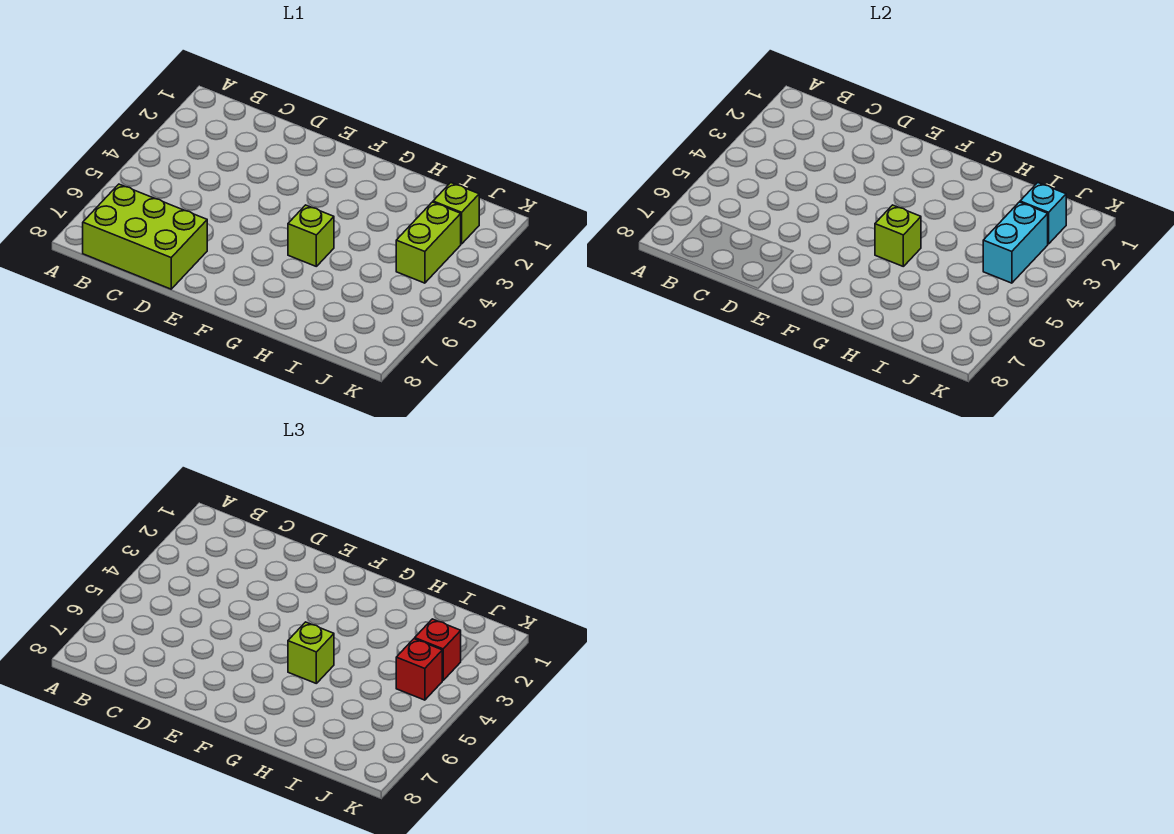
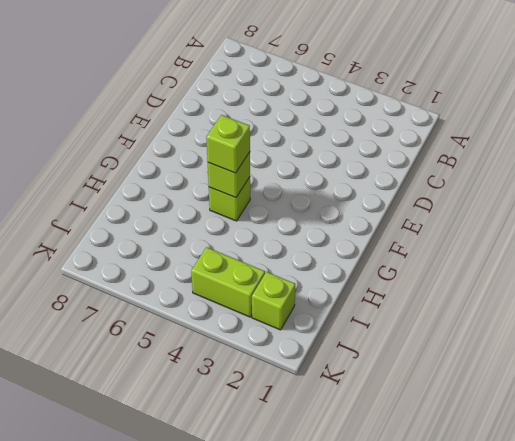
none -> lime 2x3 brick [83,184,207,289]
none -> cyan 1x1 brick [1020,183,1066,244]

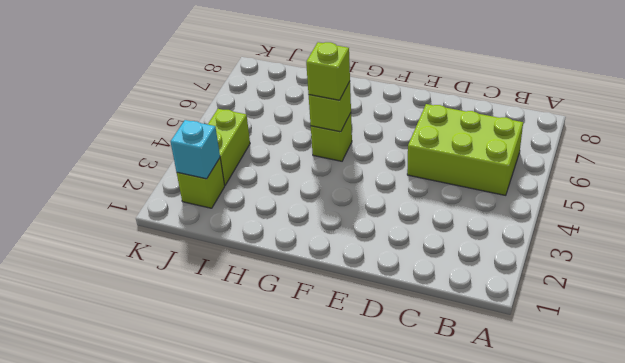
lime 2x3 brick [407,104,523,195] -> lime 2x3 brick moved to [83,184,207,289]
none -> cyan 1x2 brick [983,202,1048,283]
none -> red 1x1 brick [415,619,461,680]

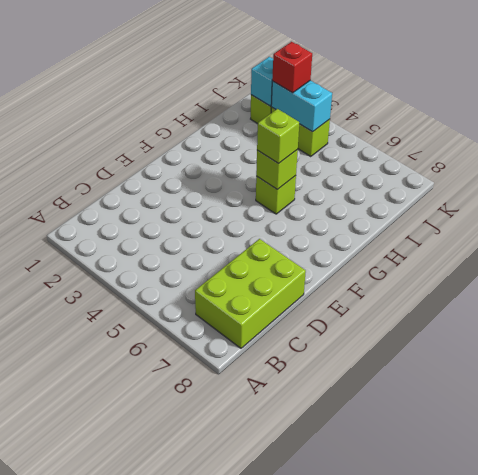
none -> red 1x1 brick [396,639,443,700]

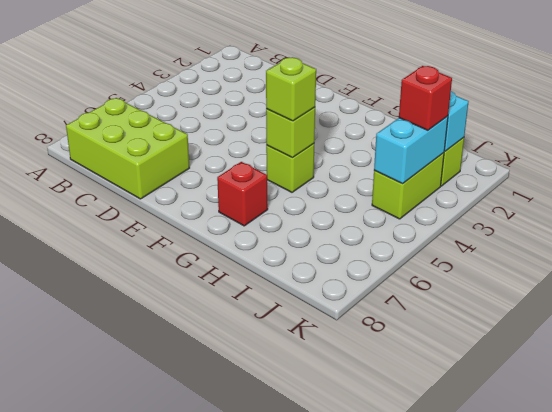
red 1x1 brick [217,162,268,226] -> red 1x1 brick moved to [396,639,443,700]

